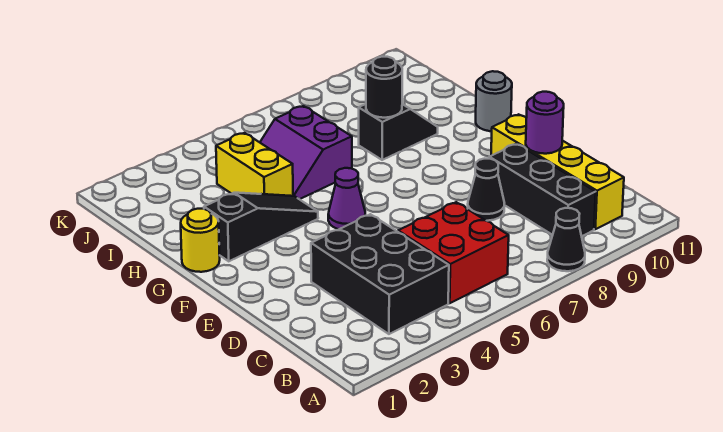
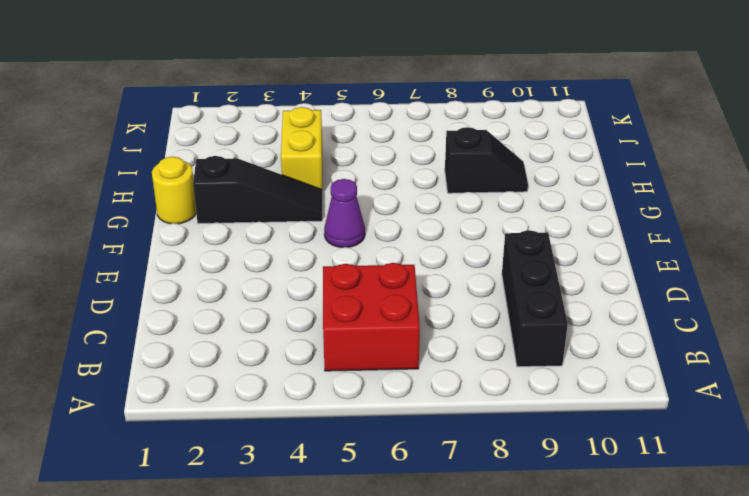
none -> black 1x1 cone [547,208,585,271]
none -> black 2x3 brick [311,214,449,334]
none -> yellow 1x4 brick [491,114,624,229]

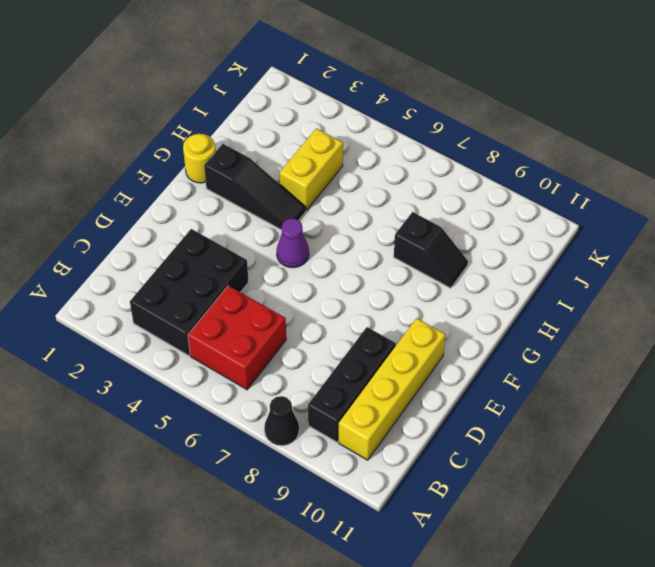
none -> black 1x1 cone [468,159,504,221]
none -> grey 1x1 round brick [476,71,512,131]
none -> purple 2x2 slope [260,106,352,199]

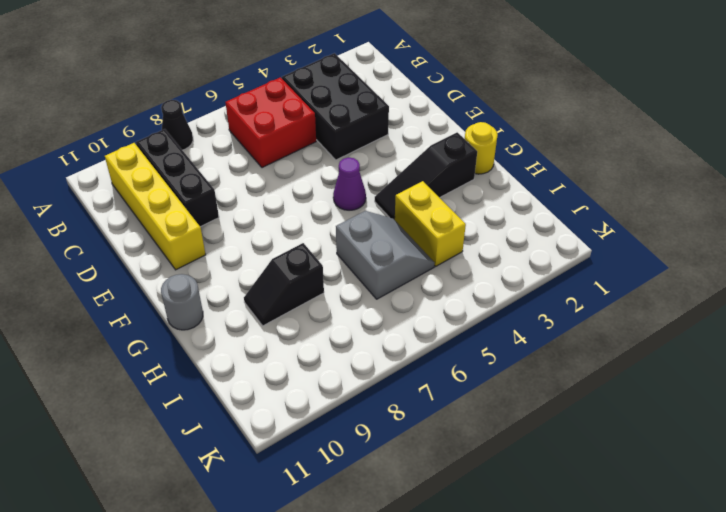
grey 2x2 slope [336,211,434,299] -> purple 2x2 slope [260,106,352,199]
none -> black 1x1 cone [468,159,504,221]
none -> purple 1x1 round brick [526,92,564,154]
none -> black 1x1 round brick [366,57,402,118]

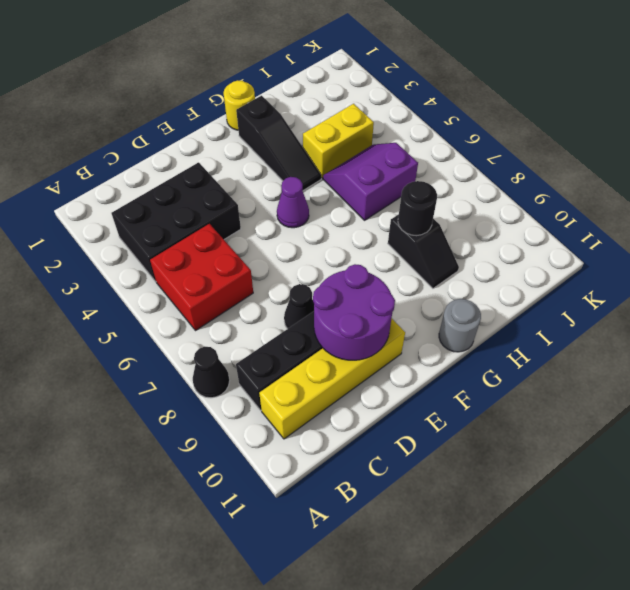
purple 2x2 round brick [313,264,395,360] -> purple 1x1 round brick [526,92,564,154]

